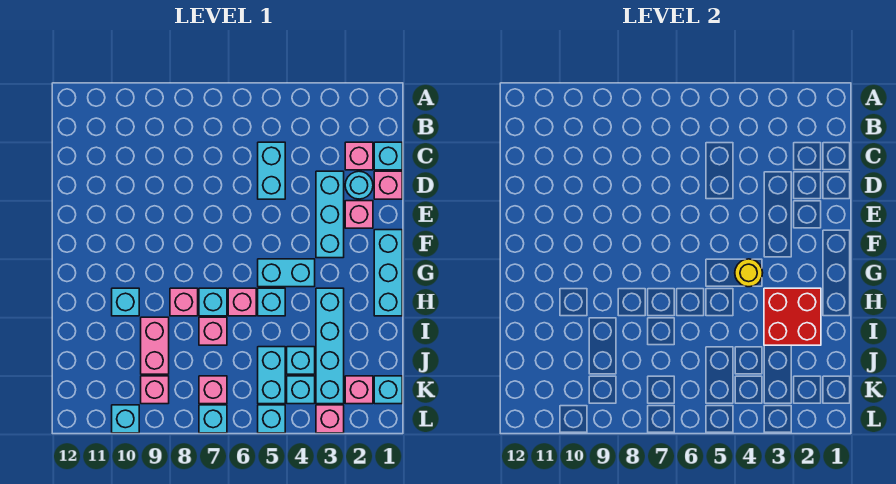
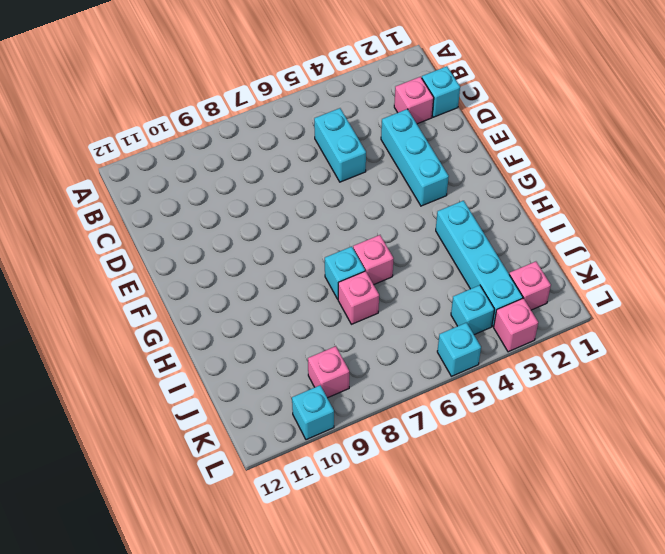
none -> pink 1x1 brick [374,171,402,199]
none -> cyan 1x1 round brick [345,171,373,199]
none -> pink 1x1 brick [345,201,373,228]
none -> cyan 1x3 brick [374,230,402,316]

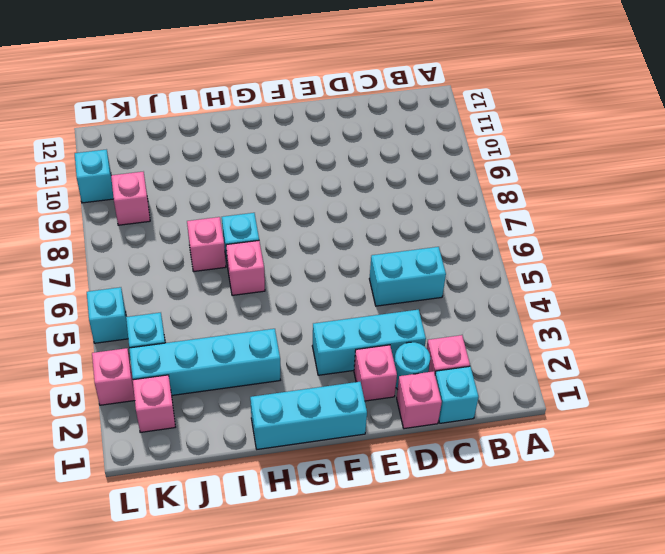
none -> cyan 1x2 brick [258,259,315,287]
none -> cyan 1x1 brick [258,288,285,316]
none -> pink 1x1 brick [170,288,198,316]
none -> cyan 1x1 brick [112,288,139,316]

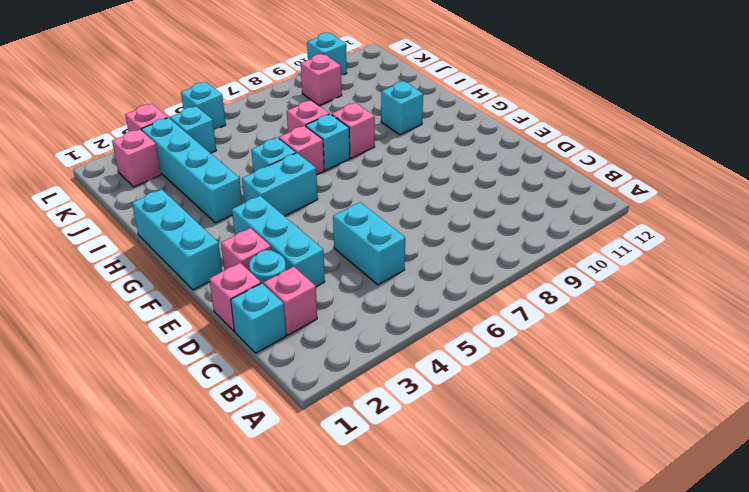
none -> pink 1x2 brick [141,317,169,374]
none -> cyan 1x1 brick [287,347,315,374]
none -> cyan 1x2 brick [258,347,285,404]
none -> cyan 1x1 brick [374,376,402,404]

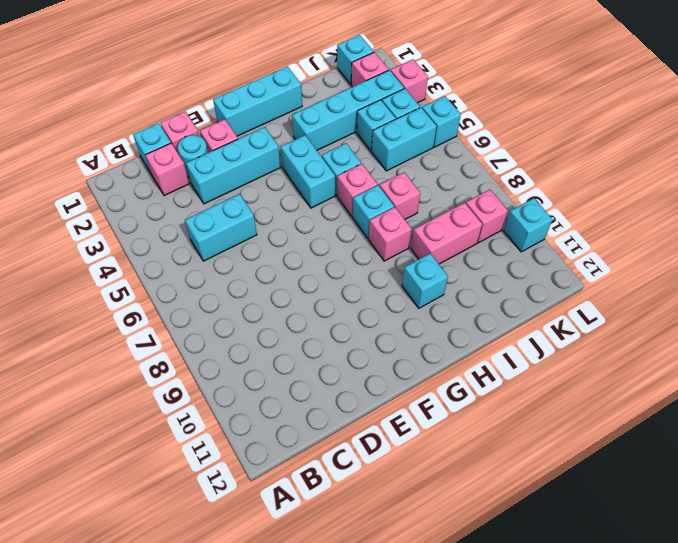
none -> pink 1x1 brick [199,376,227,404]
none -> cyan 1x1 brick [199,405,227,433]
none -> yellow 1x1 round brick [735,259,763,287]
none -> red 2x2 brick [764,288,821,345]

